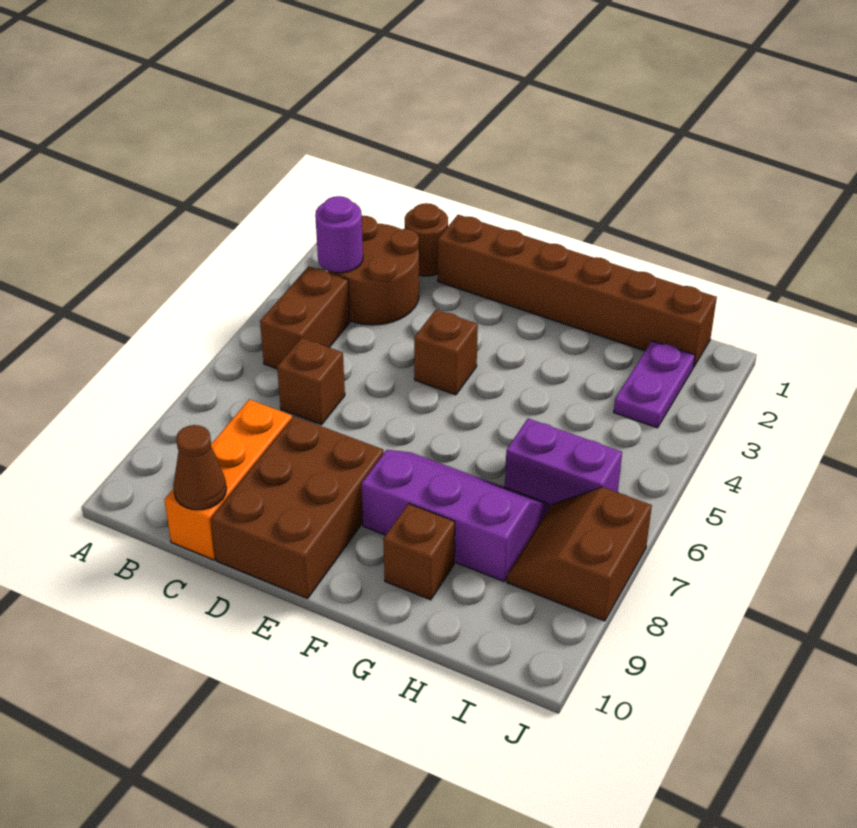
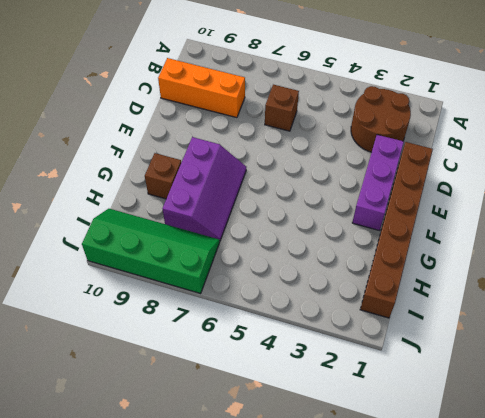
purple 1x3 brick [352,135,404,230] -> none
green 2x4 slope [82,209,220,293] -> brown 2x2 slope [507,487,652,621]
none -> brown 1x2 brick [260,266,350,369]
none -> brown 1x1 round brick [405,203,448,276]
none -> brown 2x3 brick [211,416,384,599]

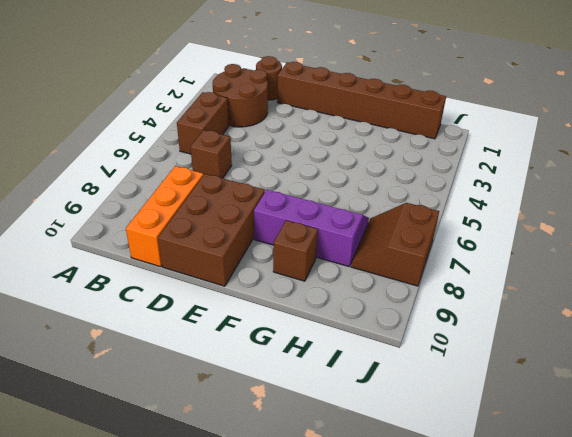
none -> brown 1x1 brick [414,310,478,395]
none -> purple 1x2 brick [505,418,622,508]
none -> purple 1x2 plate [614,341,695,428]

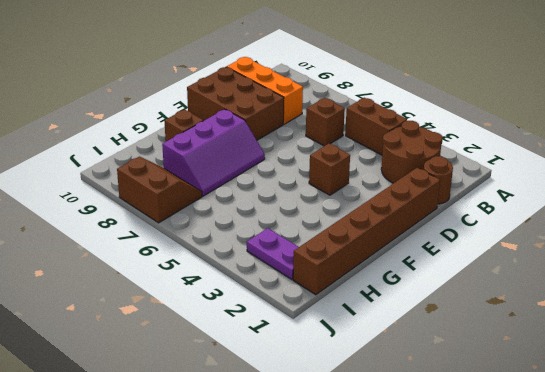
none -> purple 1x2 brick [505,418,622,508]
none -> purple 1x1 round brick [315,196,363,273]
none -> brown 1x1 cone [173,425,226,510]

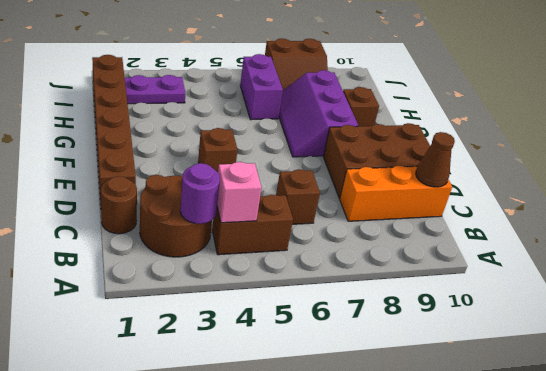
pink 1x1 brick [217,162,261,223] -> none

